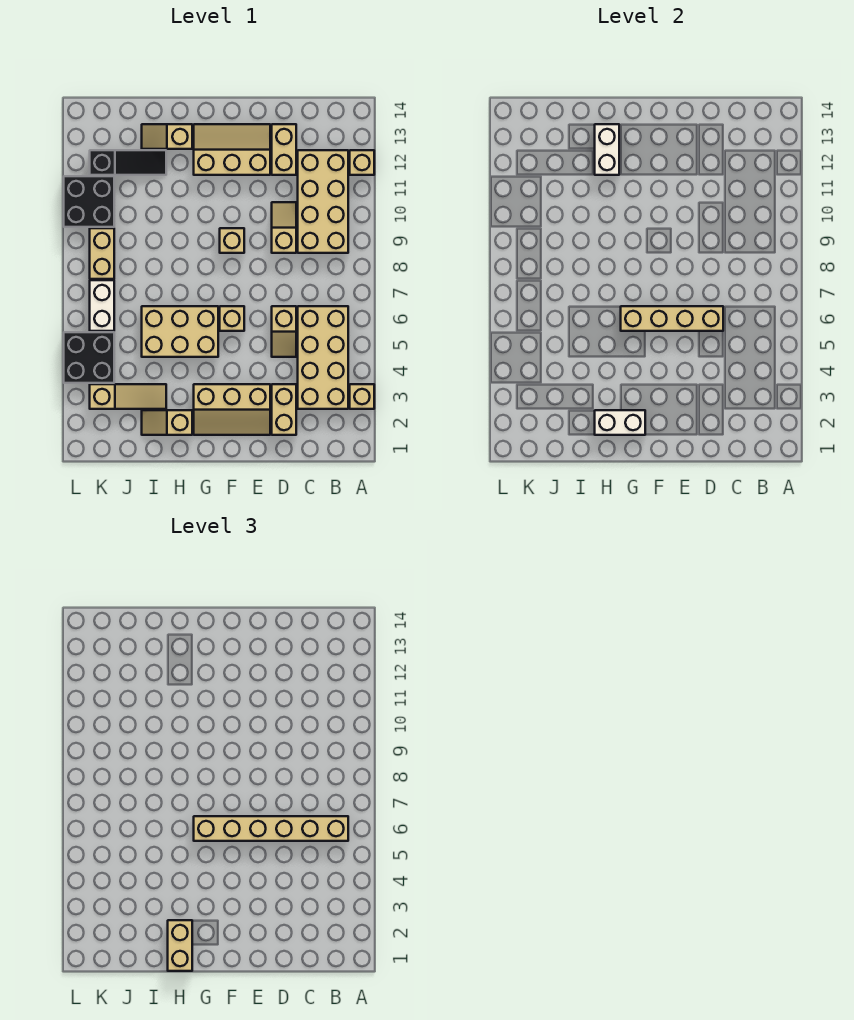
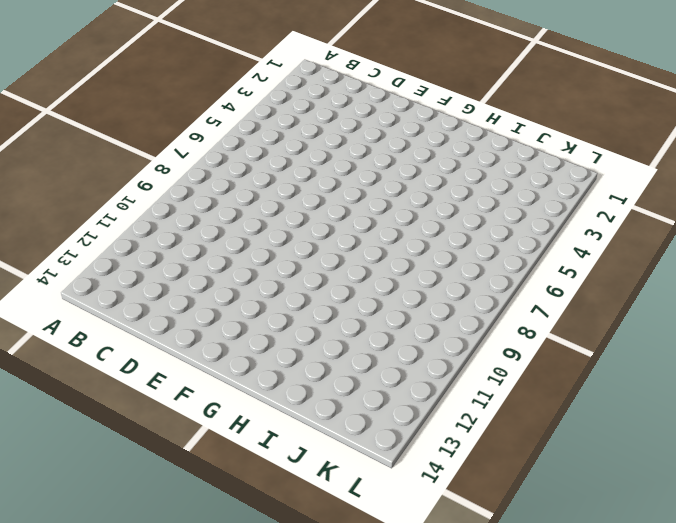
none -> tan 1x1 brick [350,384,374,409]
none -> tan 1x1 brick [350,150,374,175]
none -> tan 2x4 brick [298,306,348,409]

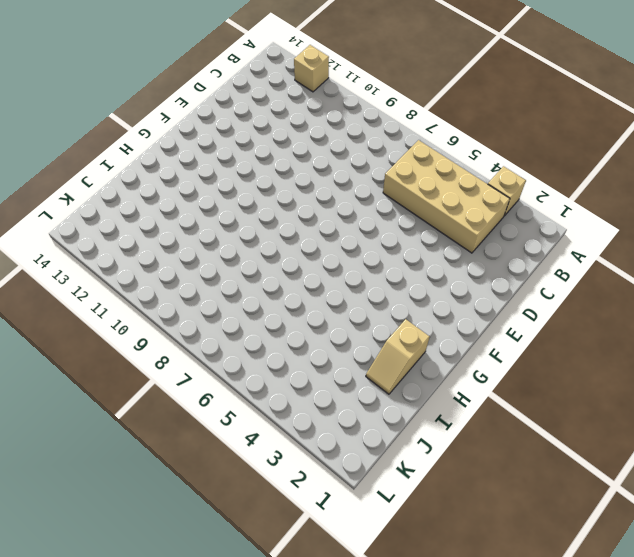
none -> tan 2x4 brick [298,150,348,253]
none -> tan 1x2 brick [272,384,296,435]
none -> tan 1x2 slope [272,306,296,357]

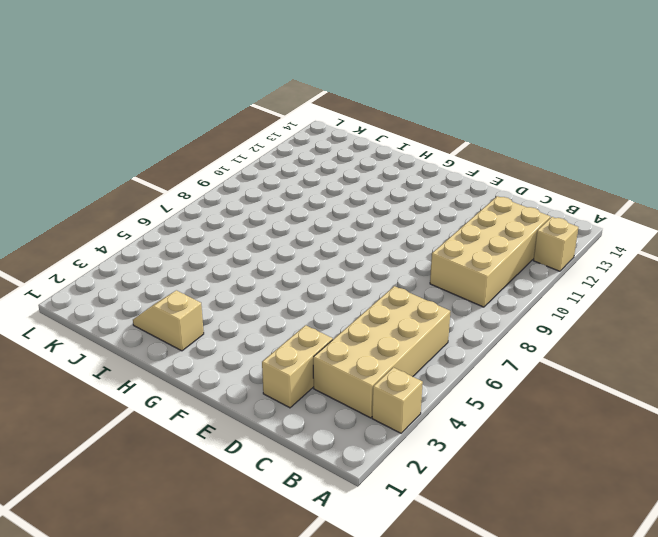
none -> tan 1x2 slope [272,306,296,357]
none -> tan 1x2 slope [272,202,296,253]
none -> tan 1x2 brick [272,124,296,175]

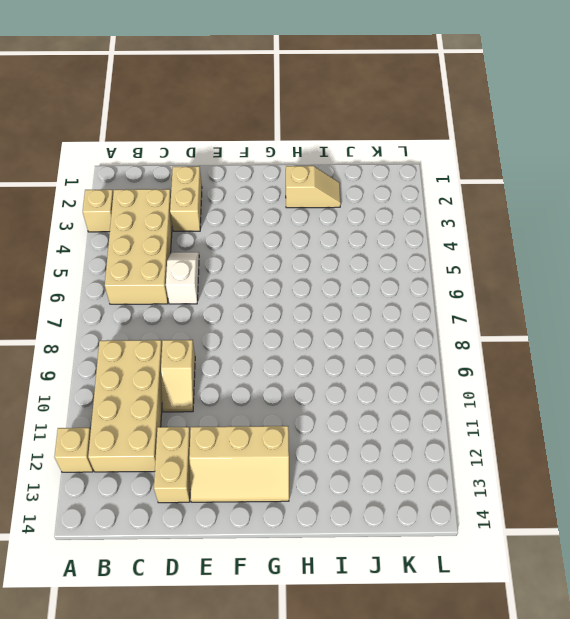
white 1x2 slope [166,252,199,304] -> tan 1x2 slope [272,306,296,357]
none -> tan 2x3 slope [194,384,270,435]
none -> tan 1x1 brick [220,306,244,331]
none -> tan 1x1 brick [220,228,244,253]

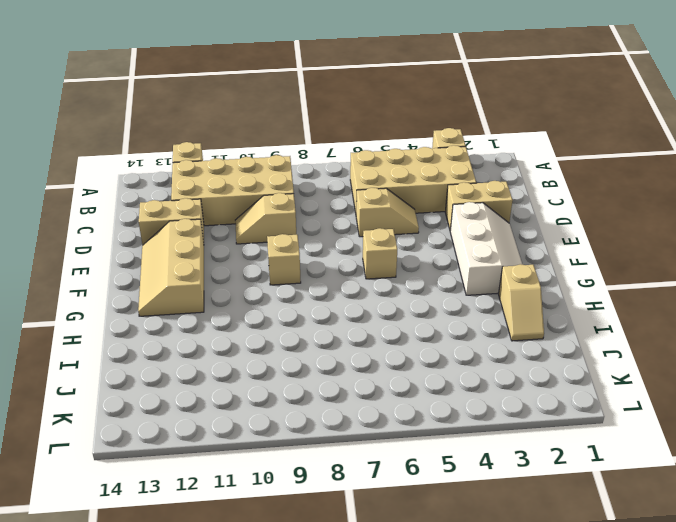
white 2x3 slope [450,202,522,295] -> tan 2x3 slope [194,384,270,435]
none -> tan 2x3 brick [142,306,218,357]
none -> tan 1x2 slope [142,124,192,149]
none -> tan 1x3 slope [90,384,166,409]

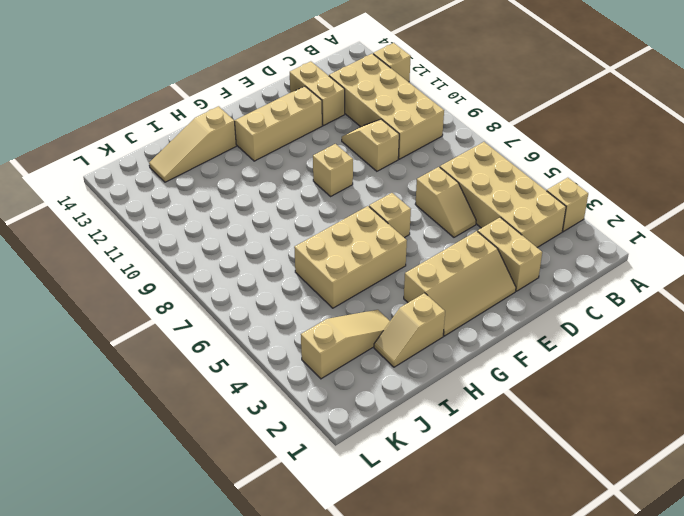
tan 1x3 slope [149,106,236,182] -> tan 1x2 slope [142,124,192,149]
none -> black 1x3 slope [90,150,166,175]
none -> black 2x2 brick [64,332,114,383]
none -> white 1x2 brick [90,280,114,331]

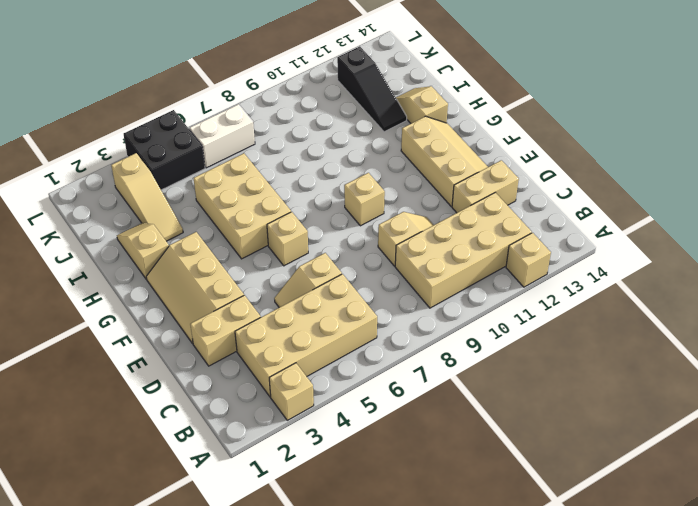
none -> tan 1x2 brick [90,228,114,279]
none -> black 2x2 brick [64,176,114,227]
none -> tan 1x4 brick [621,306,723,331]

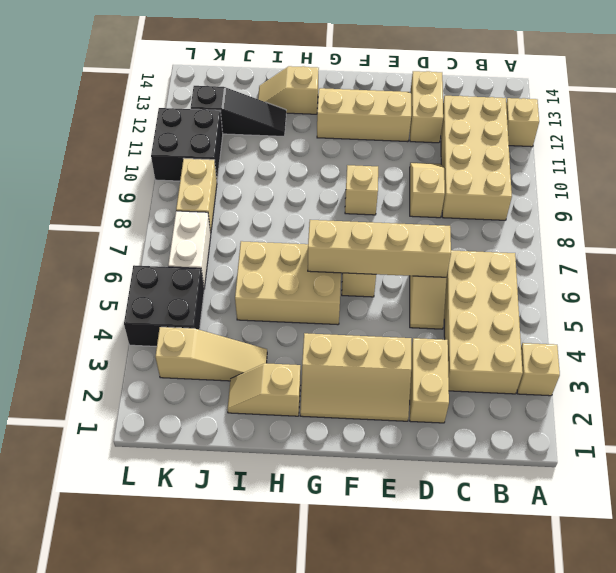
none -> white 1x2 brick [595,410,645,435]
none -> white 1x2 brick [595,124,619,175]
none -> tan 1x6 brick [194,816,348,841]

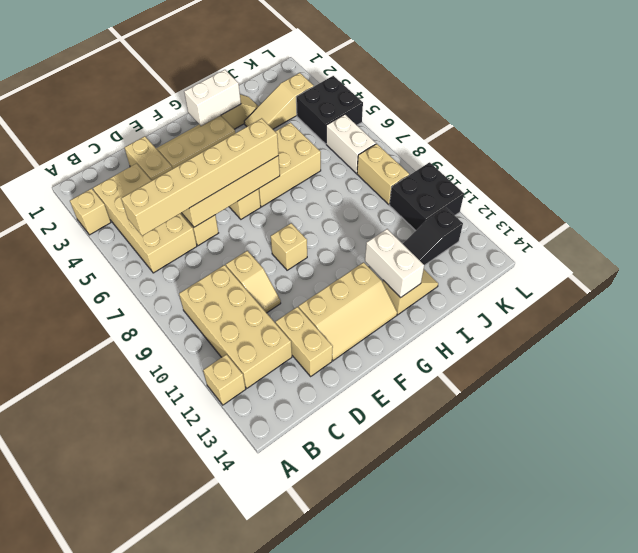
none -> tan 1x2 brick [168,920,192,971]

